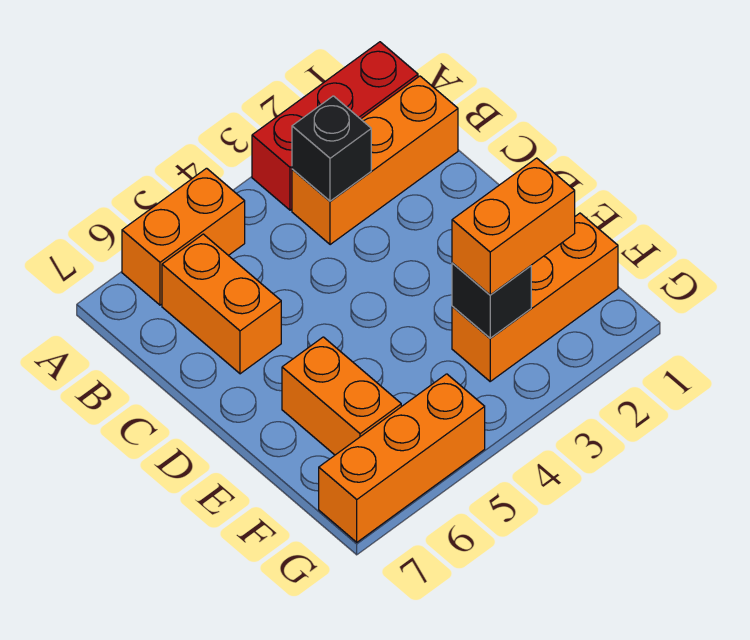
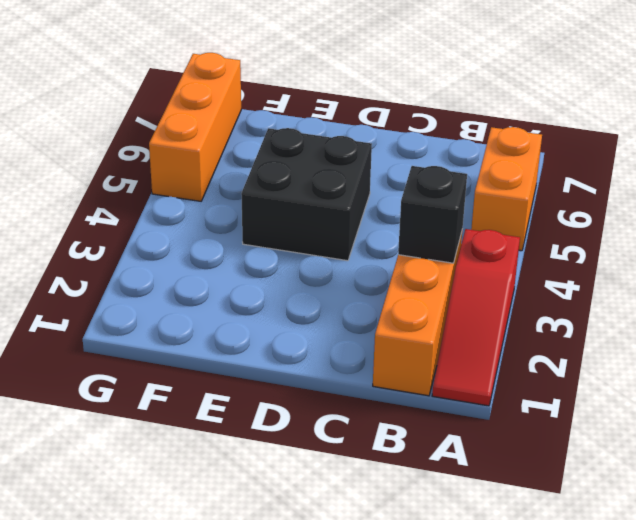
red 1x3 slope [432,229,520,406] -> red 1x3 brick [252,42,418,210]
black 2x2 brick [241,128,372,261] -> none
none -> orange 1x2 brick [162,234,281,374]
none -> orange 1x2 brick [282,337,401,455]

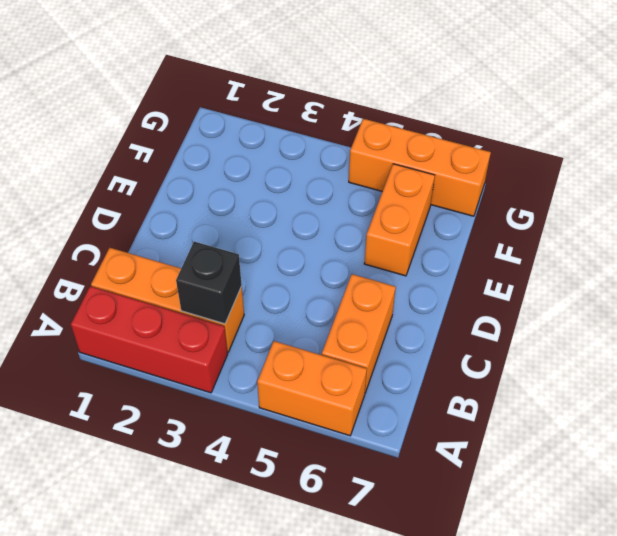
none -> orange 1x3 brick [452,213,618,381]
none -> black 1x1 brick [452,263,531,338]

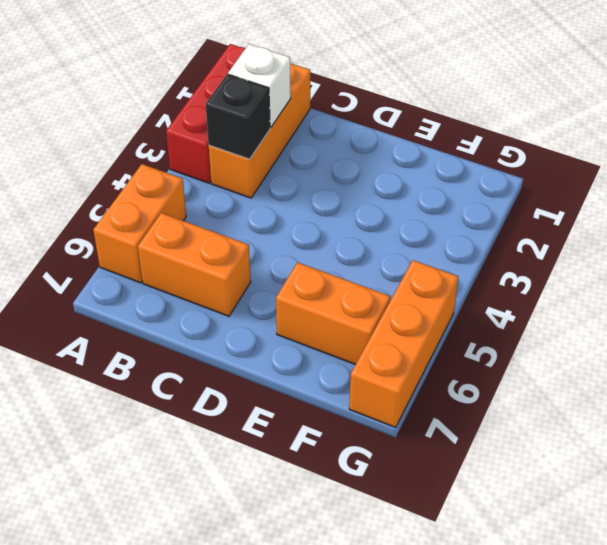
white 1x1 brick [228,44,291,128] -> none
none -> orange 1x3 brick [452,213,618,381]
none -> black 1x1 brick [452,263,531,338]

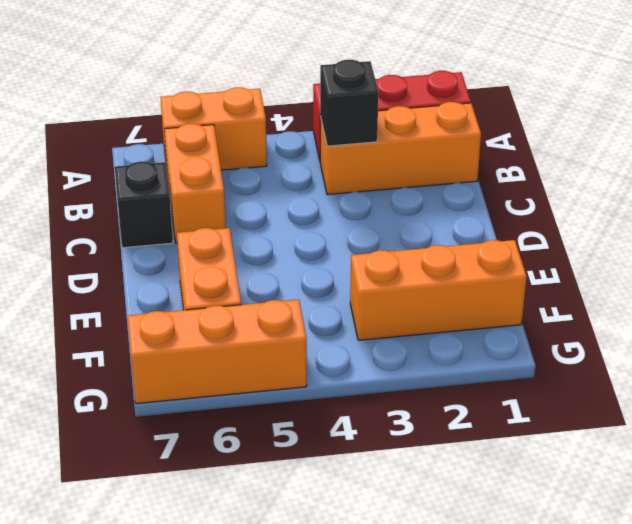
black 1x1 brick [115,161,173,248] -> black 1x1 brick moved to [452,263,531,338]
none -> orange 1x2 brick [452,158,575,295]

